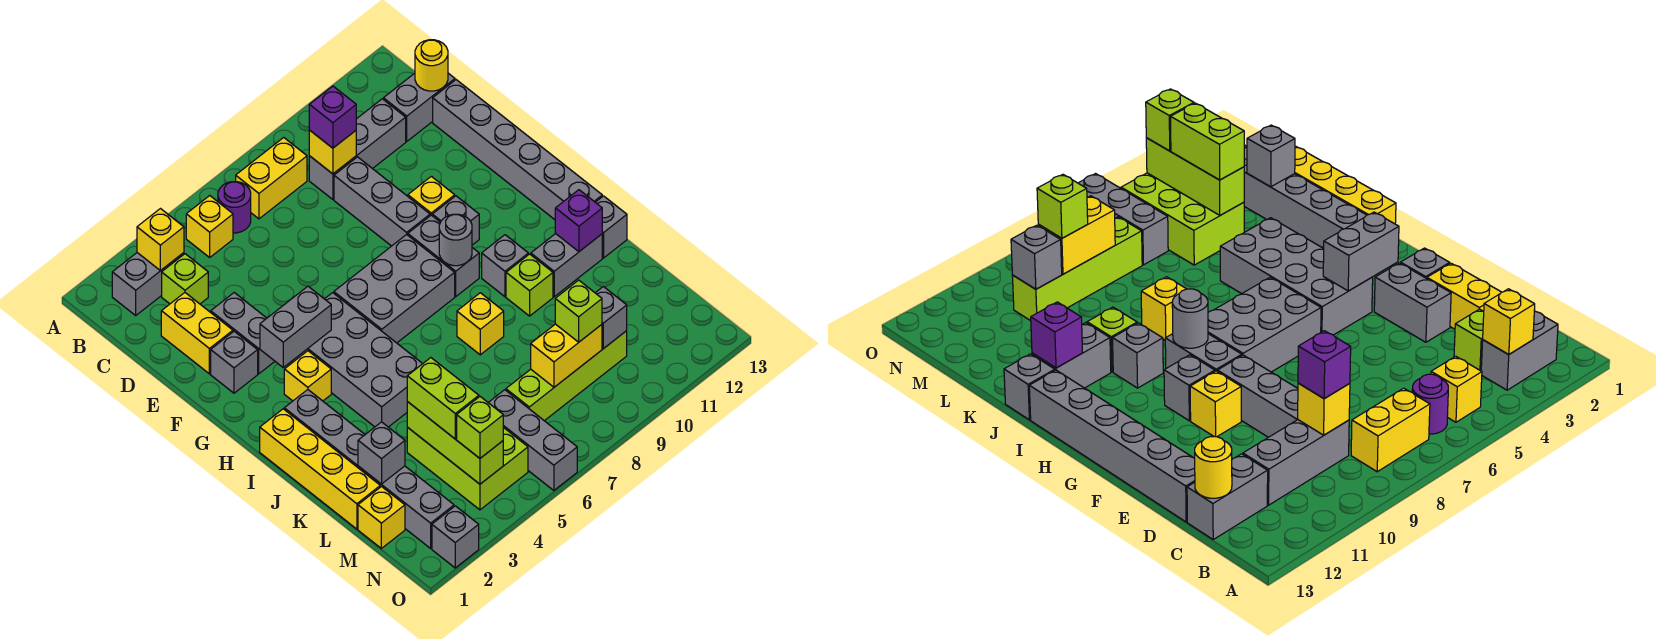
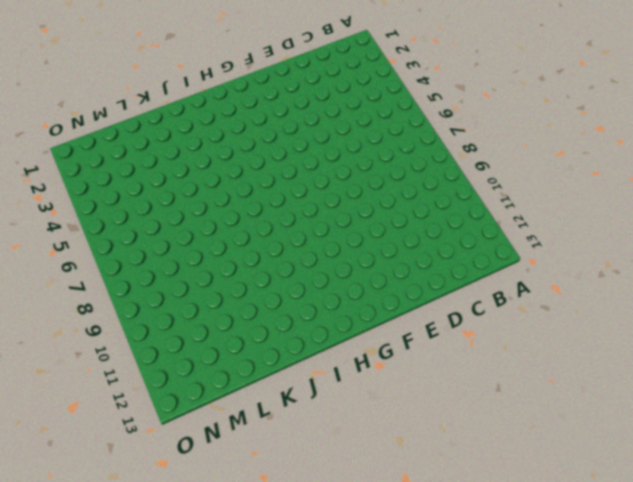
none -> grey 1x2 brick [112,253,184,315]
none -> yellow 1x1 brick [186,196,233,257]
none -> purple 1x1 round brick [218,182,251,233]
none -> yellow 1x2 brick [236,138,307,219]

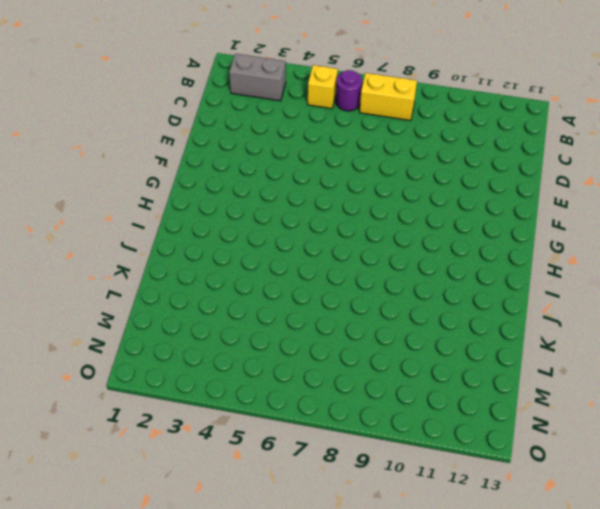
none -> lime 1x1 brick [162,254,208,304]
none -> grey 1x3 brick [309,99,406,199]
none -> grey 1x2 brick [383,73,455,141]
none -> yellow 1x2 brick [161,293,233,374]

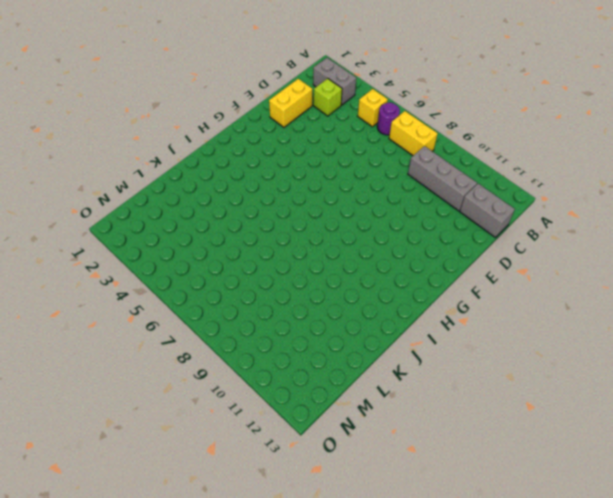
none -> grey 1x3 brick [334,157,430,246]
none -> grey 1x6 brick [433,80,602,220]
none -> grey 1x2 brick [211,293,275,374]
none -> grey 1x1 brick [211,331,258,393]

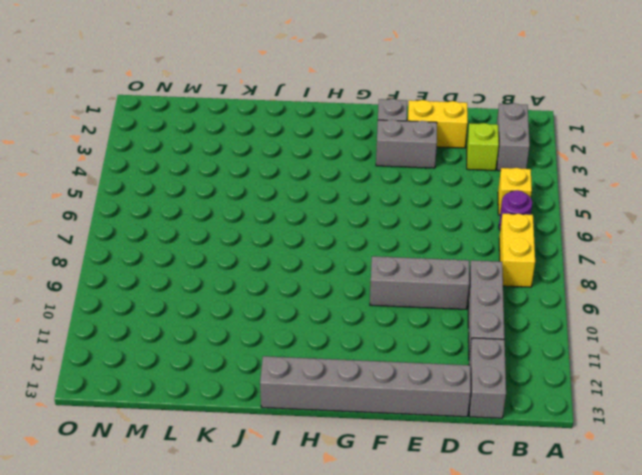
none -> yellow 1x1 brick [408,176,455,216]
none -> grey 2x4 brick [292,293,423,427]
none -> grey 2x3 brick [334,234,455,343]
none -> grey 1x2 brick [408,215,479,296]

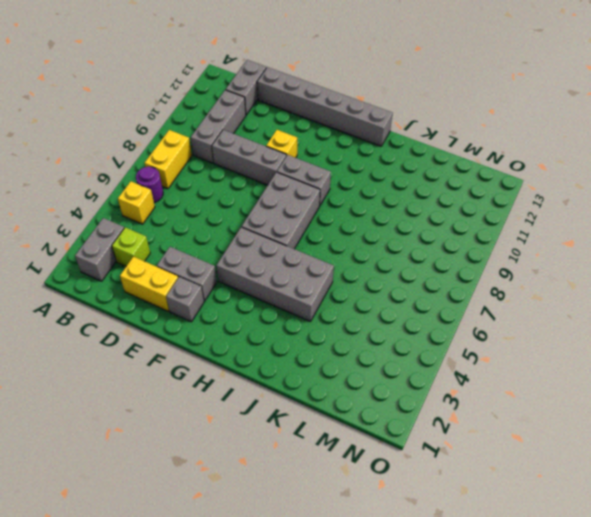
none -> grey 1x1 brick [432,196,479,245]
none -> yellow 1x1 brick [284,351,331,401]
none -> yellow 1x4 brick [260,409,380,529]
none -> grey 1x6 brick [284,390,454,548]

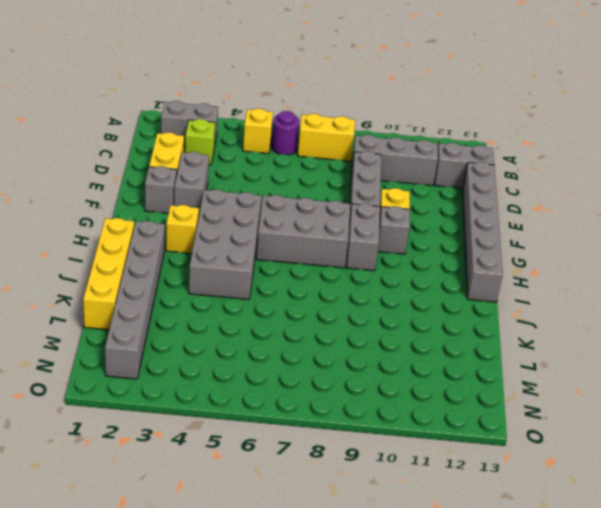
none -> grey 1x1 brick [482,235,528,297]
none -> yellow 1x1 brick [457,293,504,355]
none -> lime 1x1 brick [506,254,553,316]
none -> grey 1x2 brick [531,234,602,297]

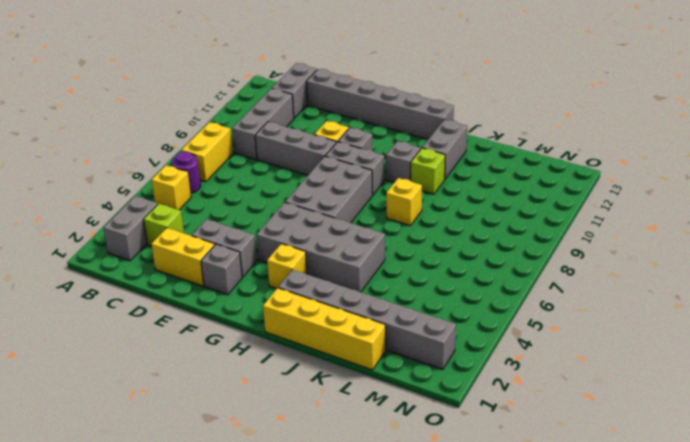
none -> grey 1x1 brick [596,196,627,258]
none -> lime 2x3 brick [407,427,528,510]
none -> yellow 1x1 brick [358,487,405,548]
none -> grey 1x3 brick [488,390,577,491]

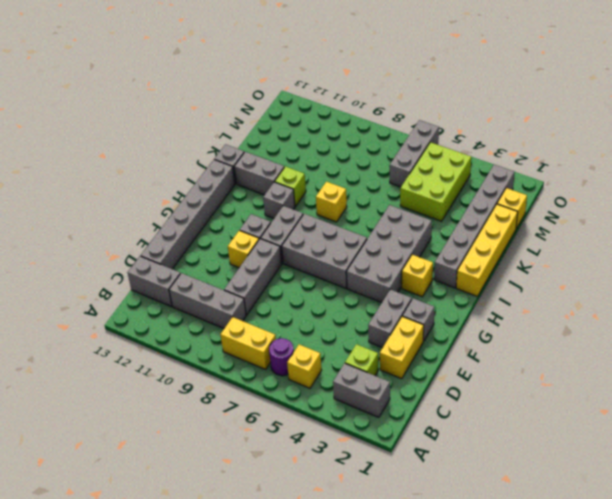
none -> lime 1x4 brick [506,331,627,421]
none -> grey 1x1 brick [432,506,479,568]
none -> yellow 1x1 brick [137,209,184,271]
none -> yellow 1x1 brick [309,130,356,174]

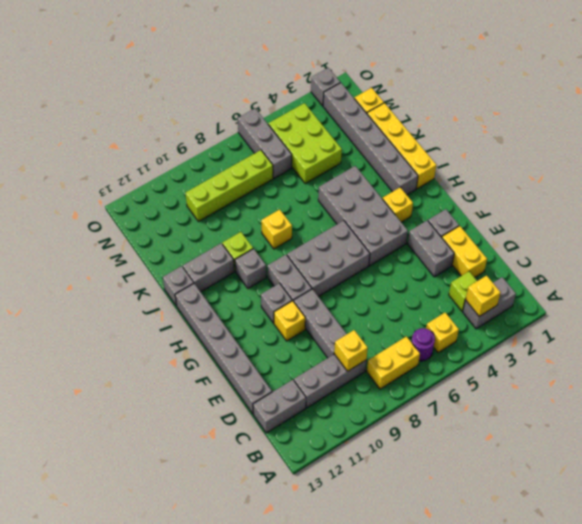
none -> yellow 1x1 round brick [415,40,448,91]
none -> grey 1x2 brick [260,286,331,367]
none -> grey 1x1 round brick [439,214,472,266]
none -> purple 1x1 brick [555,190,602,252]

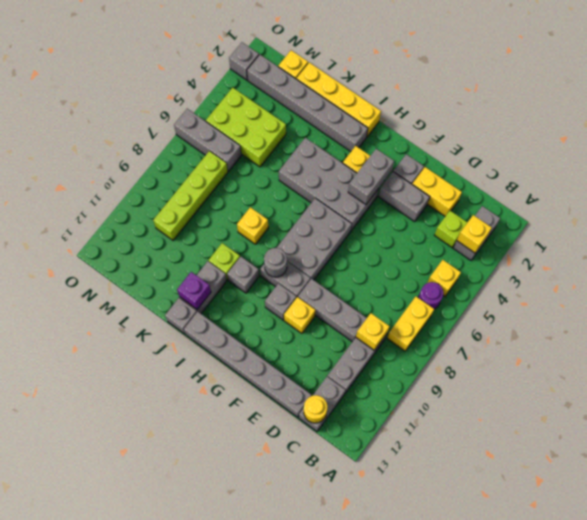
none -> grey 1x1 brick [358,422,405,484]
none -> lime 1x3 brick [407,402,503,484]
none -> yellow 1x2 brick [531,324,602,387]
none -> grey 1x1 brick [596,287,627,349]

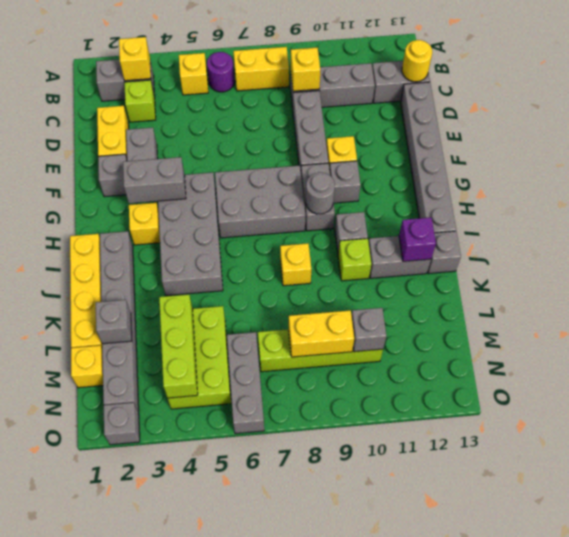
none -> purple 1x1 brick [309,86,356,148]
none -> lime 1x2 brick [407,358,479,439]
none -> lime 1x1 brick [555,280,602,342]
none -> lime 1x1 brick [457,397,503,458]

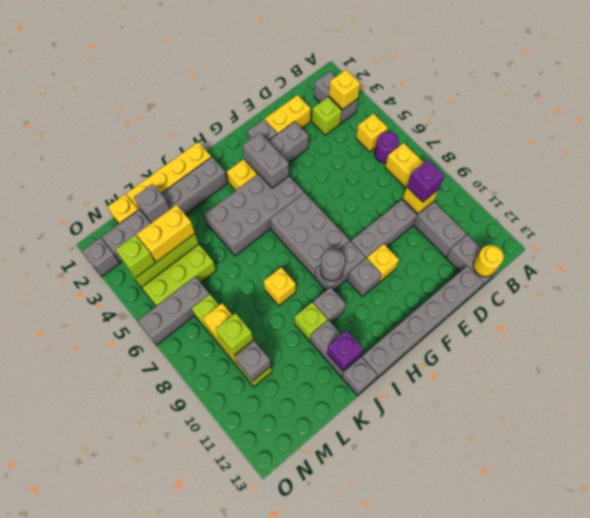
yellow 1x2 brick [137,205,195,262] -> lime 1x2 brick [407,358,479,439]

